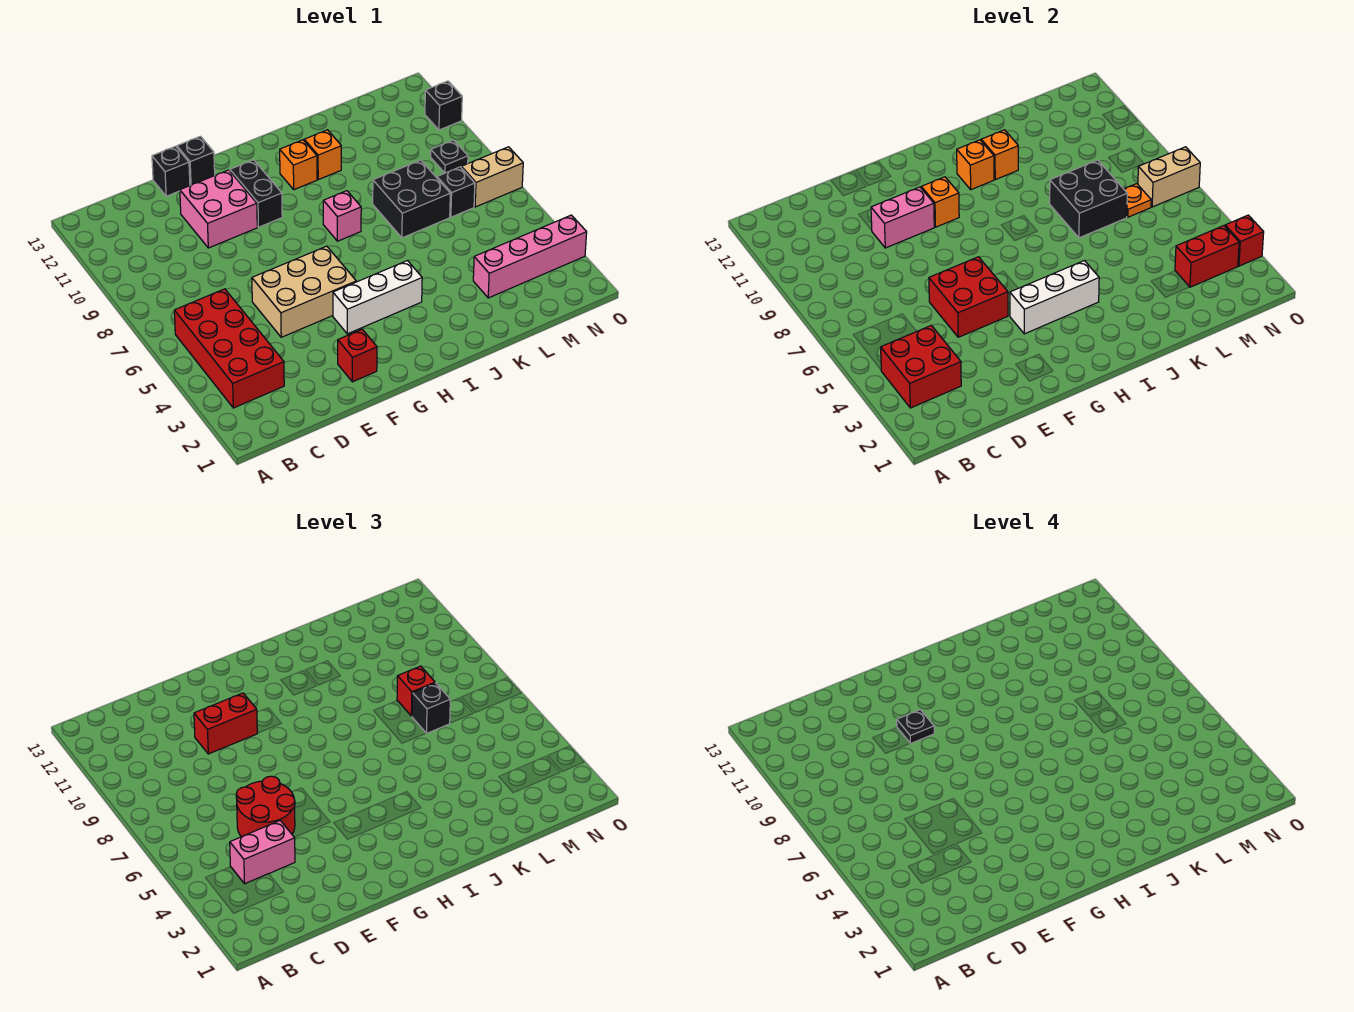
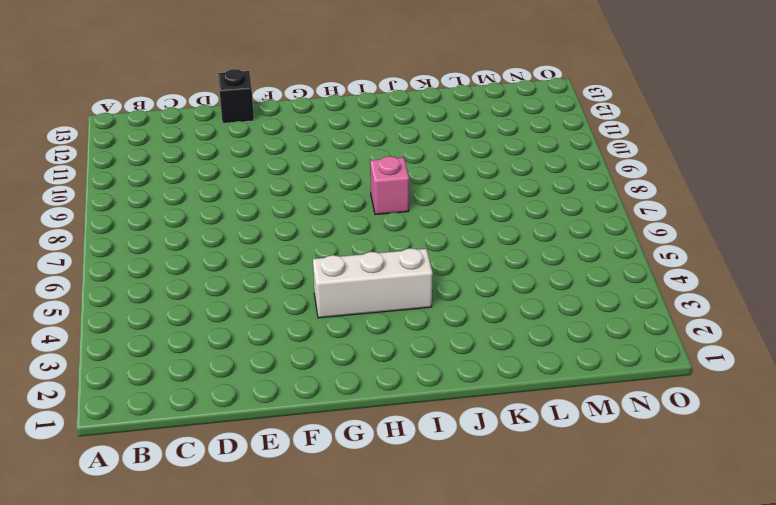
none -> red 2x4 brick [174,289,284,408]
none -> tan 2x3 brick [252,246,356,337]
none -> pink 2x2 brick [180,170,257,248]
none -> red 1x1 brick [338,329,377,382]

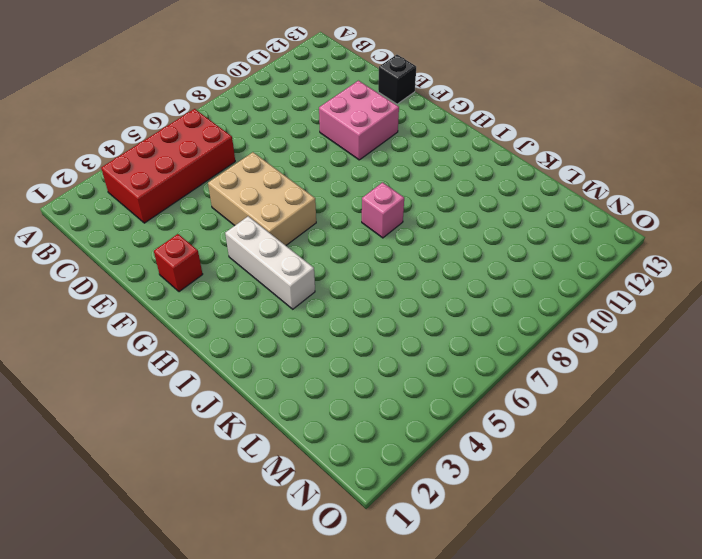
none -> black 1x1 brick [177,136,215,185]
none -> black 1x2 brick [230,160,282,227]
none -> orange 1x1 brick [280,140,317,190]
none -> orange 1x1 brick [304,130,341,180]

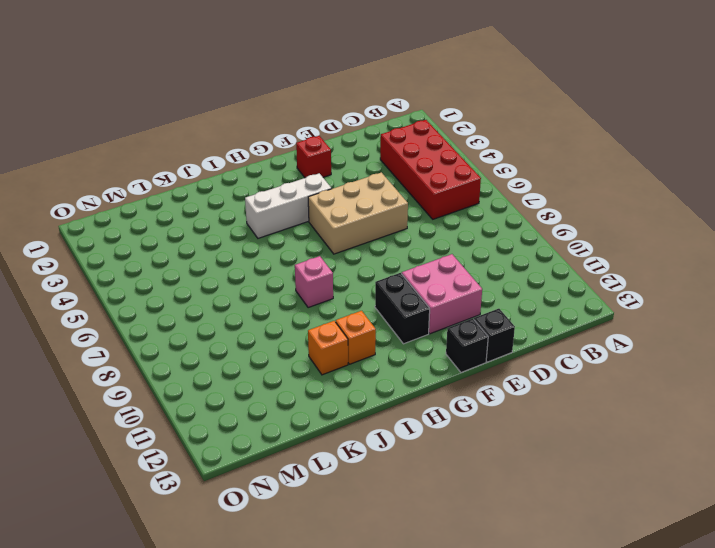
none -> black 2x2 brick [373,160,450,238]
none -> pink 1x4 brick [473,215,587,298]
none -> black 1x1 brick [437,167,475,217]
none -> tan 1x2 brick [461,147,523,207]

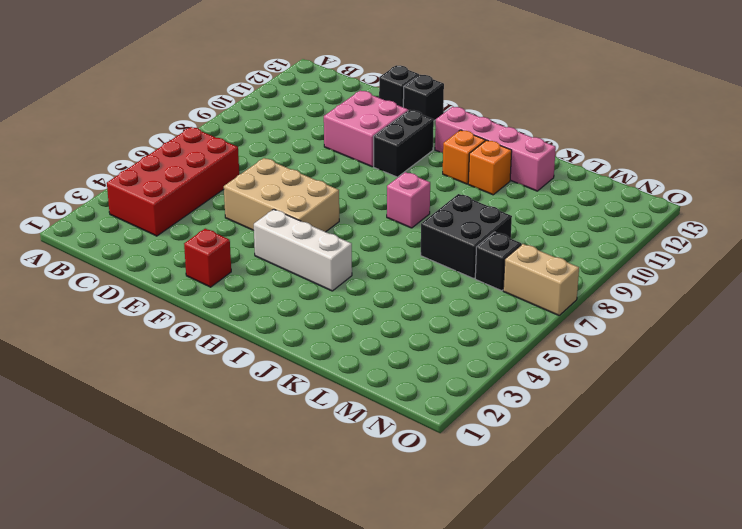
pink 1x4 brick [435,107,556,191] -> pink 1x4 brick moved to [473,215,587,298]
none -> black 1x1 plate [431,140,468,173]
none -> black 1x1 brick [425,81,462,130]
none -> red 2x2 brick [881,325,961,408]
none -> red 2x2 brick [929,257,1008,337]

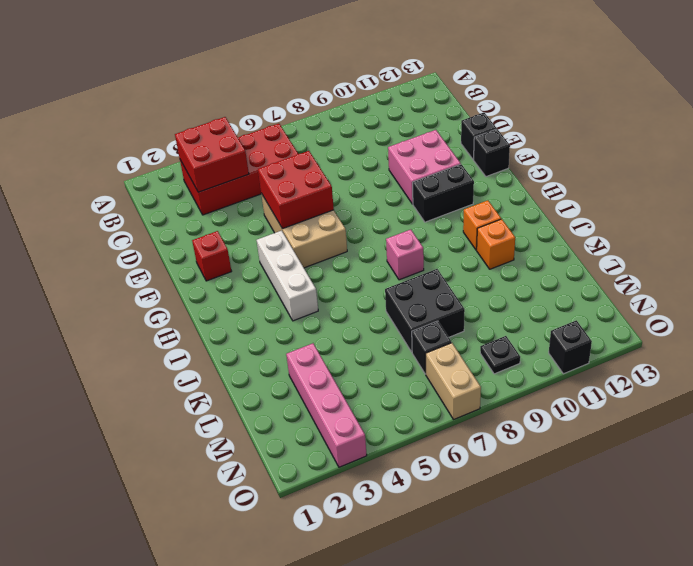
none -> pink 1x2 brick [871,187,934,248]
none -> white 1x3 brick [1010,261,1099,334]
none -> orange 1x1 brick [921,177,959,227]
none -> orange 1x1 brick [957,140,994,190]

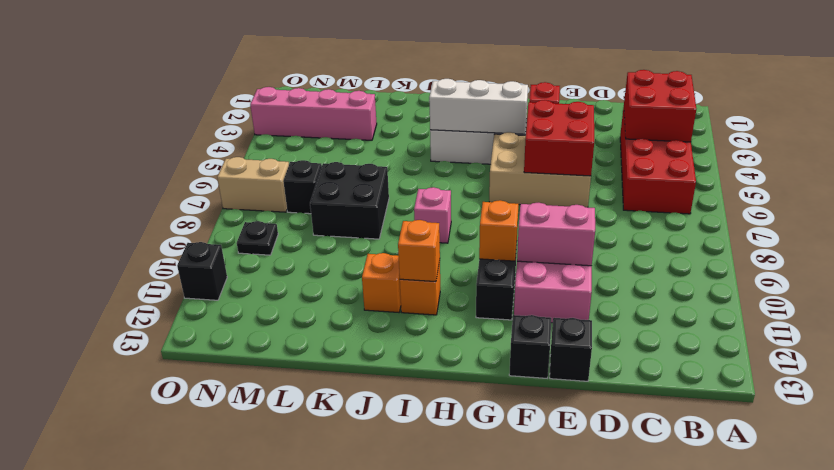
none -> orange 1x1 brick [981,130,1018,180]
none -> black 2x2 brick [1050,160,1127,238]
none -> red 1x2 brick [1175,226,1239,287]
none -> orange 1x1 plate [1124,184,1151,217]

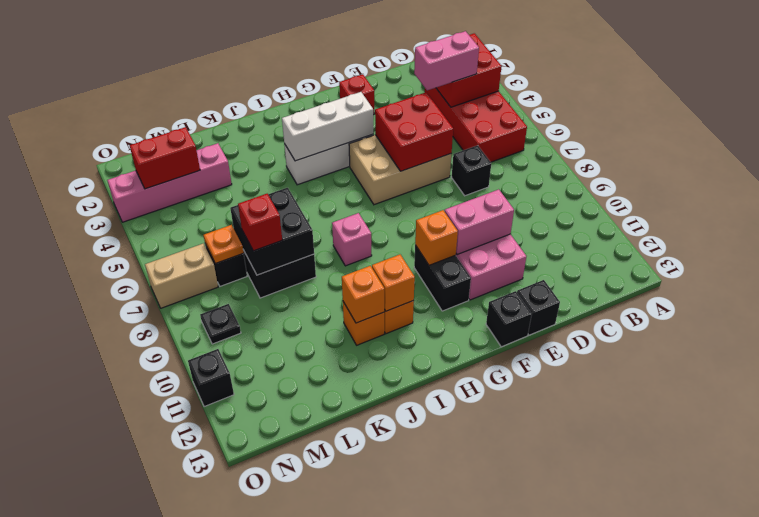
black 1x1 brick [452,145,491,196] -> black 1x1 brick moved to [412,683,450,734]
none -> tan 1x2 brick [1138,147,1200,207]
none -> red 1x1 brick [1225,215,1264,266]
none -> red 2x2 round brick [236,776,295,837]
none -> red 1x2 brick [194,693,257,754]

